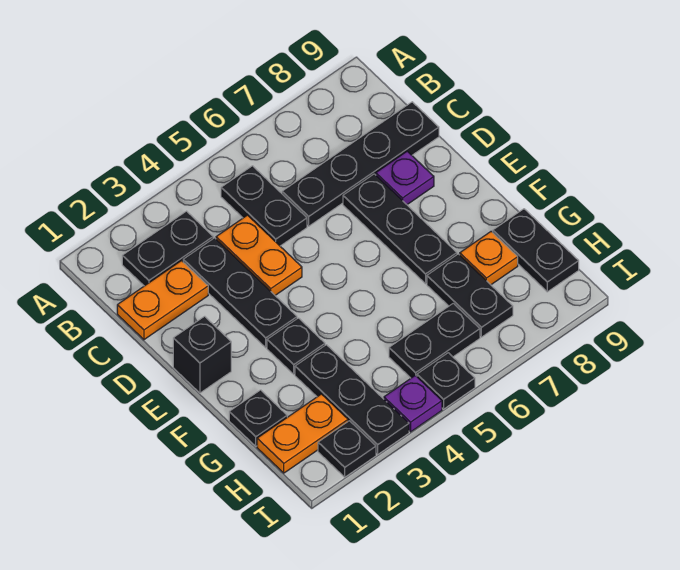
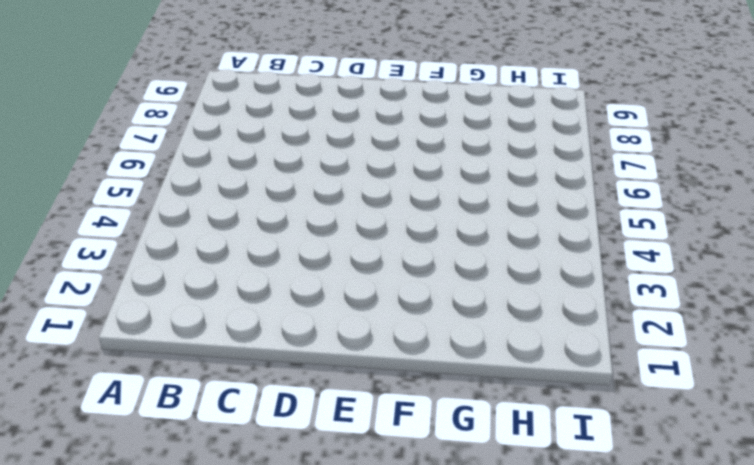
none -> black 1x2 plate [122,211,213,286]
none -> black 1x2 plate [221,166,307,246]
none -> orange 1x2 plate [117,261,208,340]

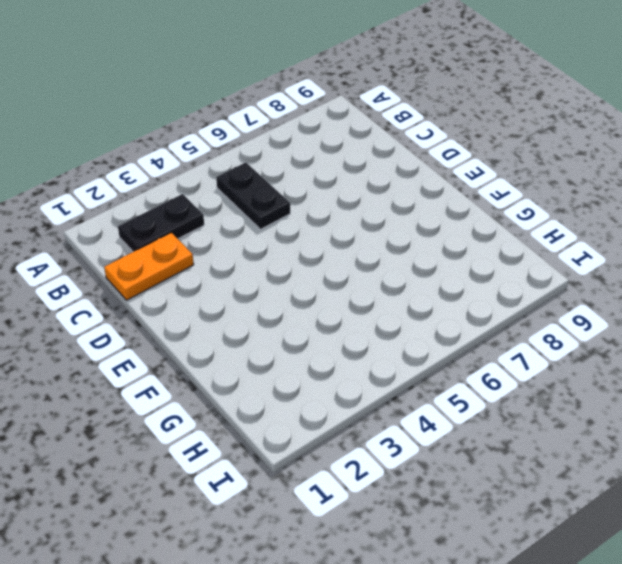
none -> black 1x3 plate [183,238,297,348]
none -> orange 1x2 plate [216,215,302,295]
none -> black 1x4 plate [282,102,439,226]

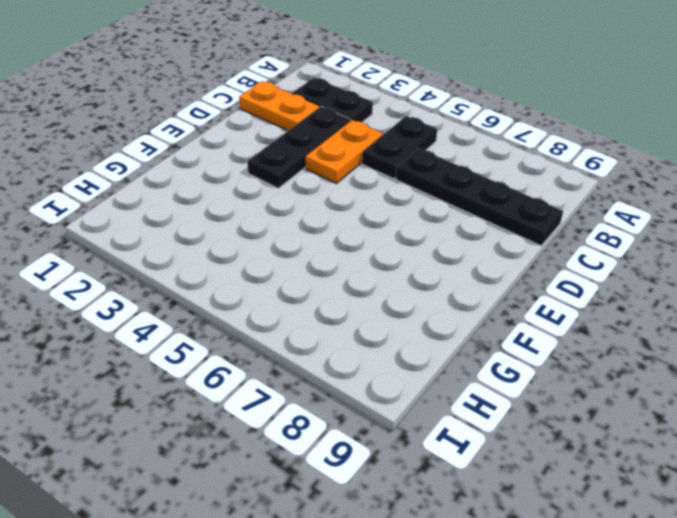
none -> black 1x3 plate [343,174,457,284]
none -> purple 1x1 plate [376,151,434,204]
none -> black 1x1 brick [173,316,231,393]

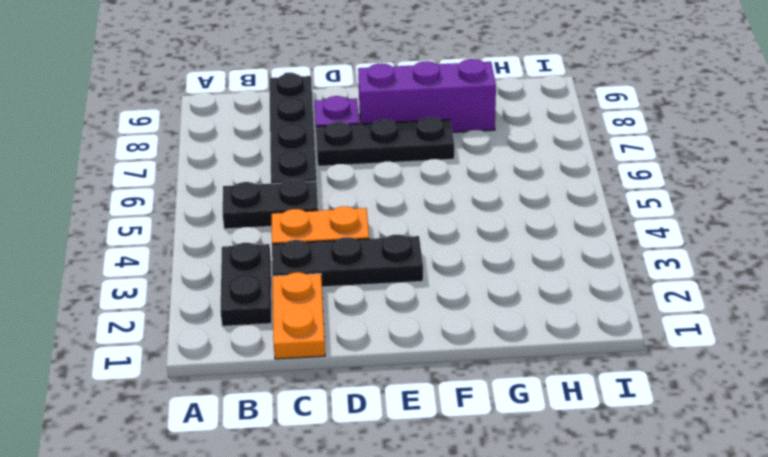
purple 1x3 brick [358,59,496,132] -> orange 1x1 plate [460,231,518,285]
none -> black 1x1 brick [173,316,231,393]
none -> black 1x1 plate [267,318,325,374]
none -> black 1x1 plate [229,390,287,446]

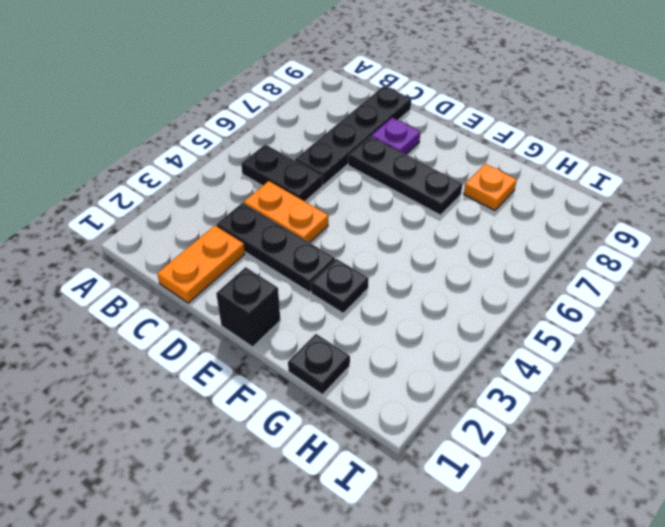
none -> black 1x2 plate [122,211,213,286]
none -> black 1x3 plate [295,345,409,454]
none -> black 1x2 plate [427,254,513,337]

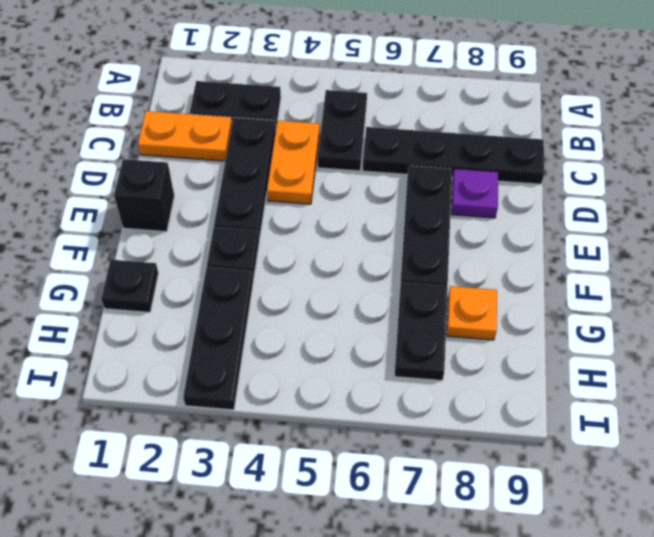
none -> black 1x2 plate [493,209,579,292]
none -> orange 1x2 plate [257,394,348,473]
none -> black 1x2 plate [389,303,480,378]

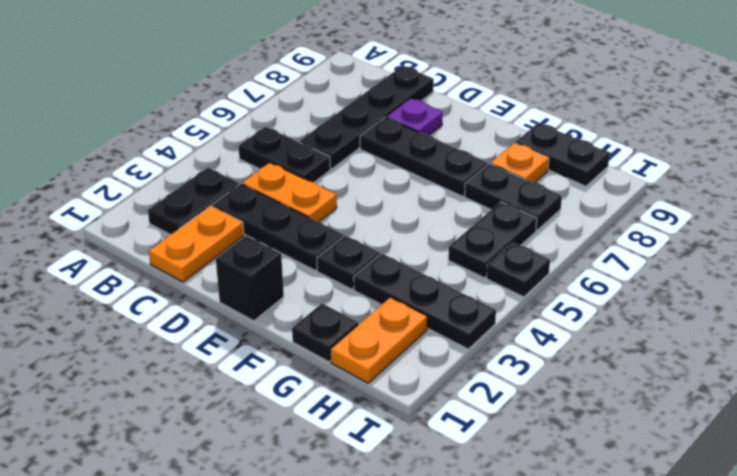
none -> black 1x1 plate [318,421,376,477]
none -> purple 1x1 plate [384,375,442,432]

